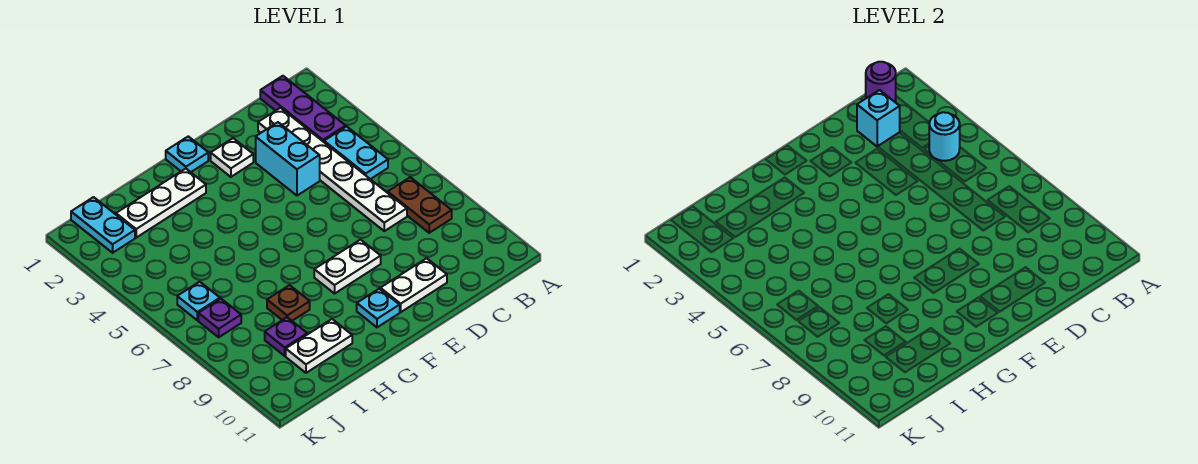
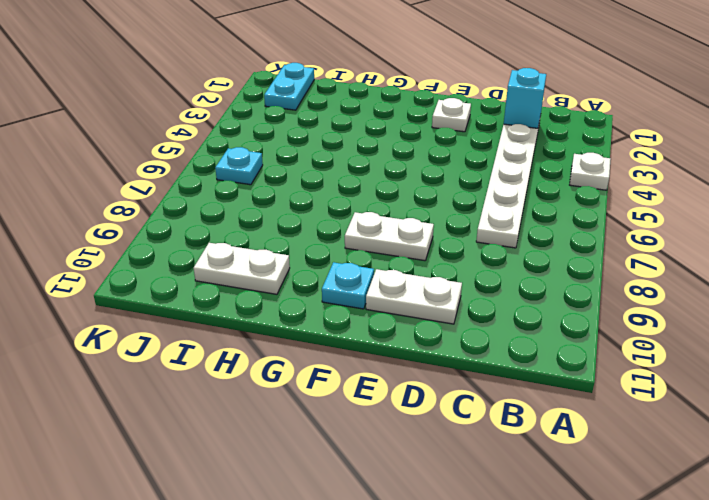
white 1x1 plate [570,153,611,190] -> none
none -> purple 1x3 plate [260,76,346,142]
none -> cyan 1x2 plate [324,126,388,179]
none -> brown 1x2 plate [388,177,452,233]

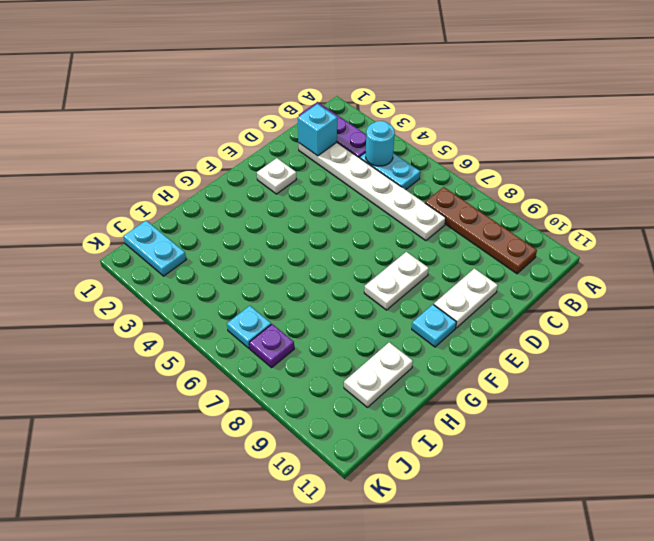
brown 1x4 plate [425,187,537,274] -> brown 1x2 plate [388,177,452,233]
none -> cyan 1x2 brick [256,122,320,196]
none -> cyan 1x1 plate [166,136,208,172]
none -> white 1x3 plate [116,169,206,238]

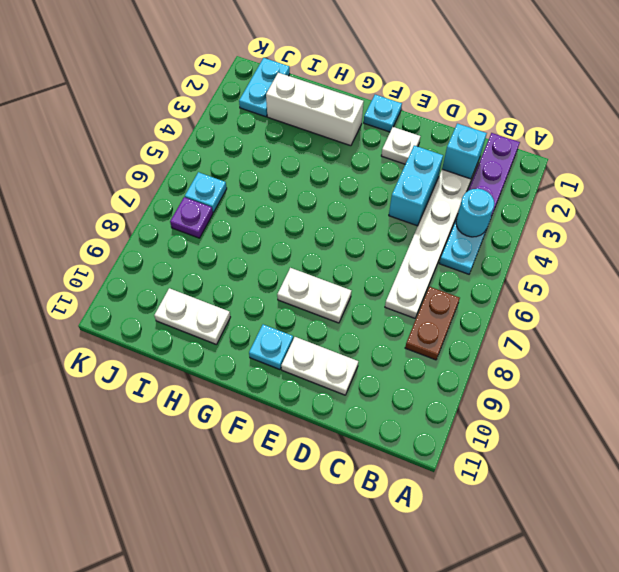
white 1x3 brick [266,73,364,146] -> white 1x3 plate [116,169,206,238]
none -> brown 1x1 plate [267,285,310,321]
none -> purple 1x1 plate [265,317,307,356]
none -> purple 1x1 round brick [866,62,896,102]

